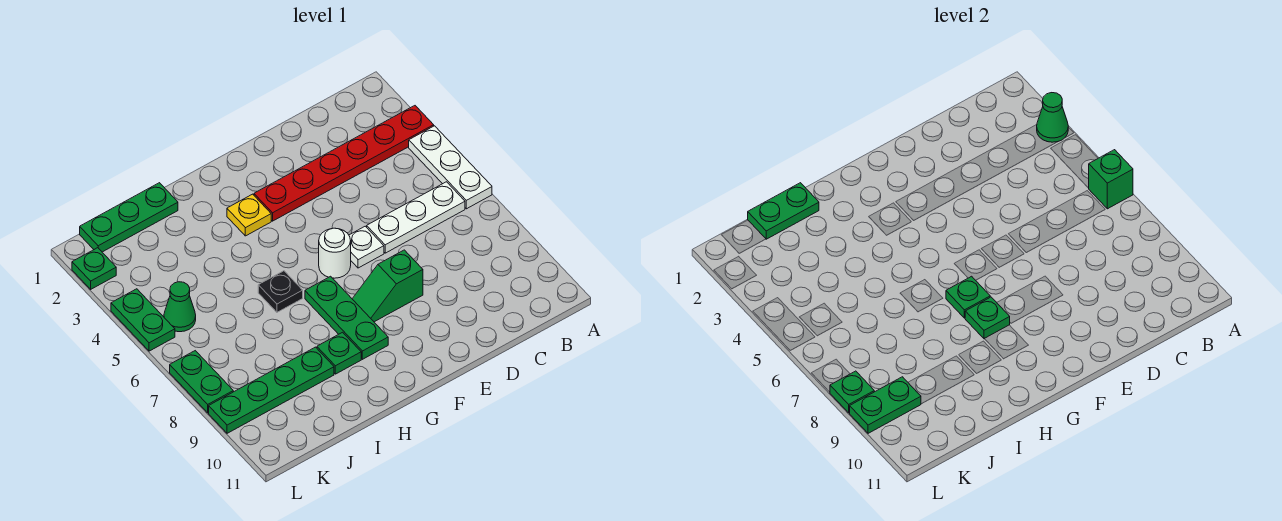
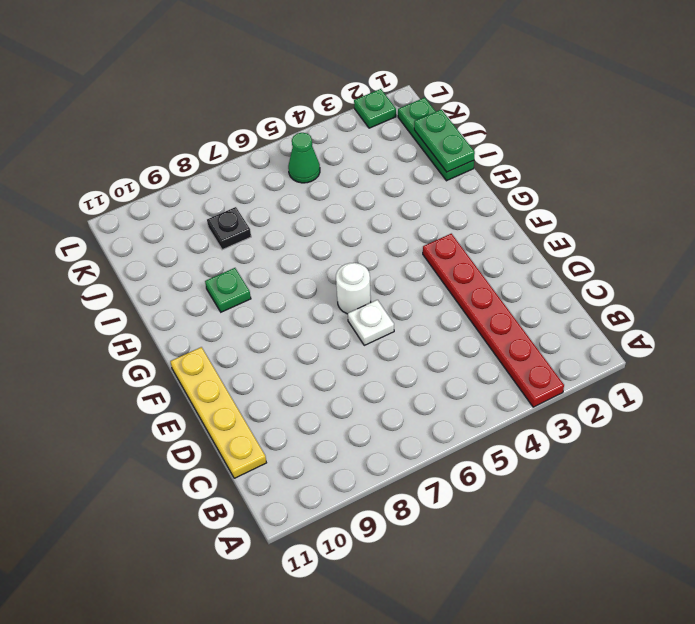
yellow 1x4 plate [170,347,266,478] -> none
black 1x1 plate [207,207,251,250] -> black 1x1 plate moved to [258,271,303,312]
none -> white 1x3 plate [409,126,492,209]
none -> white 1x3 plate [367,182,465,253]
none -> green 1x2 slope [352,250,423,322]

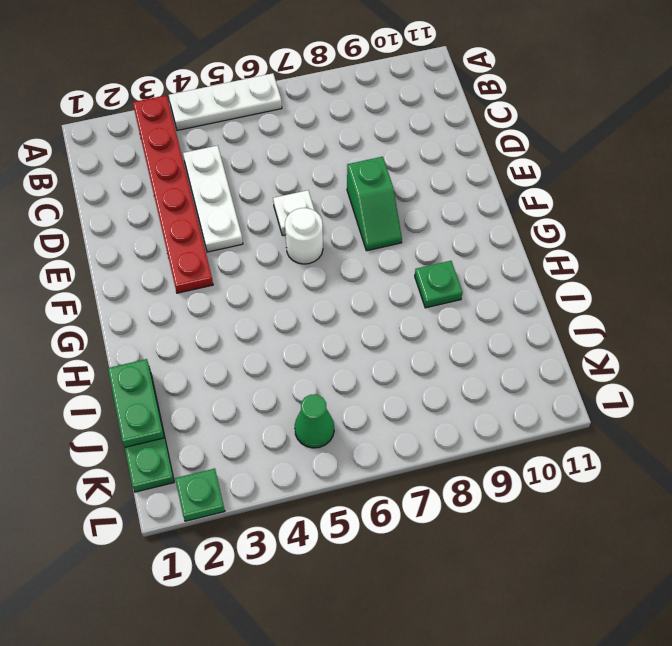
white 1x3 plate [183,146,243,252] -> white 1x3 plate moved to [367,182,465,253]
none -> yellow 1x1 plate [227,194,271,236]
none -> green 1x3 plate [305,276,388,359]
none -> black 1x1 plate [258,271,303,312]

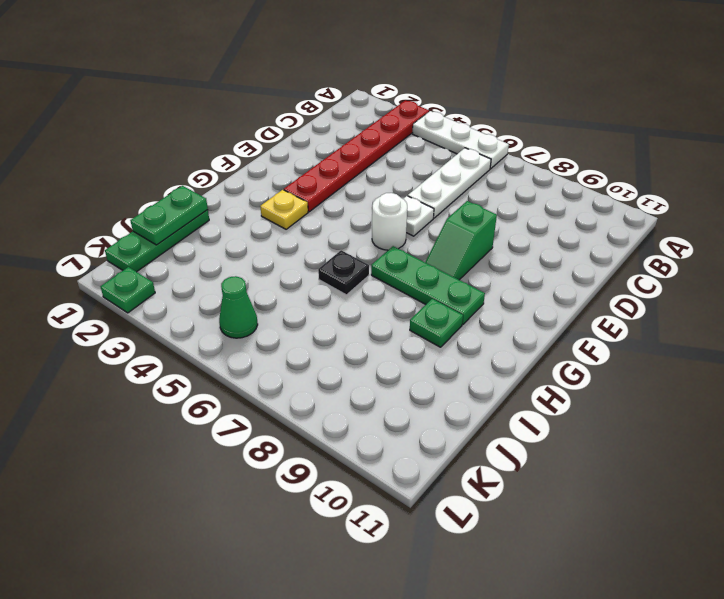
none -> green 1x4 plate [209,347,334,433]
none -> green 1x2 plate [111,289,175,351]
none -> green 1x2 plate [170,351,233,413]

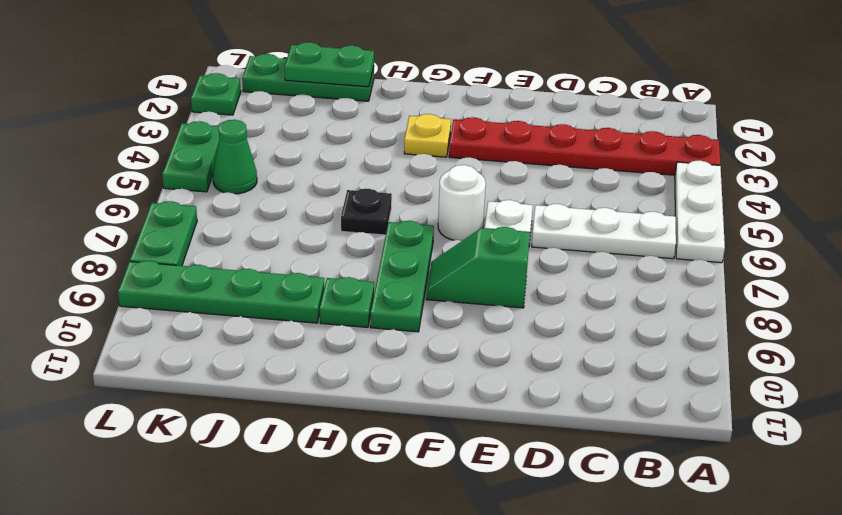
none -> green 1x1 cone [1037,93,1068,142]
none -> green 1x1 brick [1089,150,1133,209]
none -> green 1x1 plate [946,276,990,318]

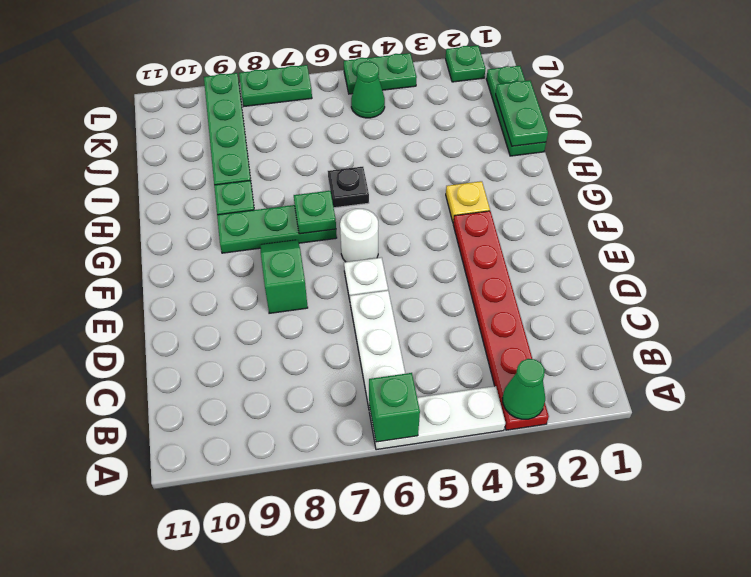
none -> green 1x1 plate [965,297,1010,339]
none -> green 1x2 plate [850,377,921,433]
none -> green 1x1 plate [830,371,874,413]

